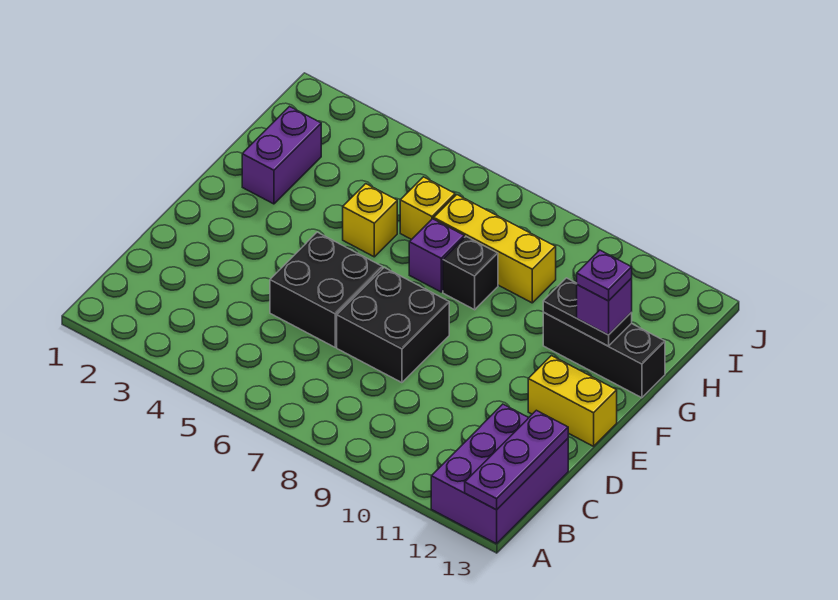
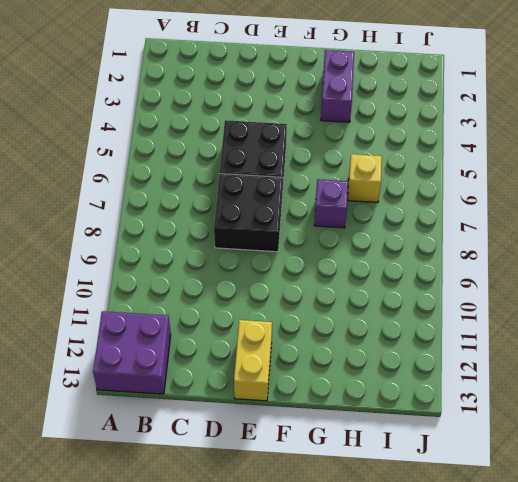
purple 2x2 brick [93,311,171,394] -> purple 2x3 brick [431,404,568,544]
purple 1x2 brick [321,50,354,122] -> purple 1x2 brick turned to [242,106,321,204]
none -> yellow 1x1 brick [343,184,397,257]
none -> black 1x1 brick [443,237,498,310]
none -> black 1x3 brick [543,312,665,398]

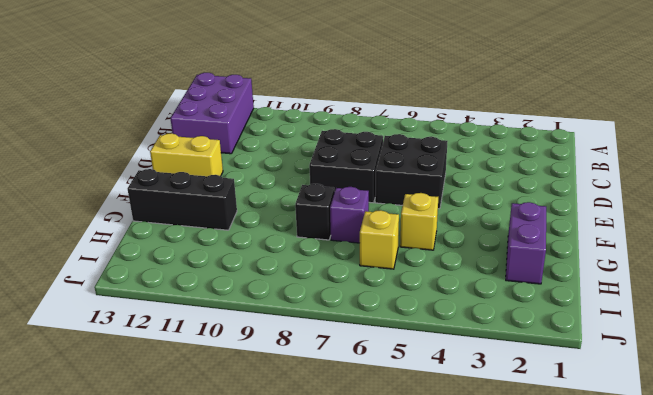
none -> yellow 1x3 brick [434,195,556,303]
none -> purple 1x3 plate [465,410,568,510]
none -> black 1x2 plate [543,278,632,346]

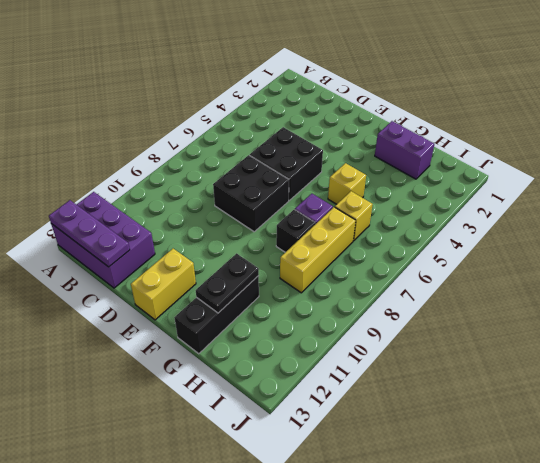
none -> purple 1x1 brick [577,278,632,335]
none -> purple 1x1 plate [577,250,632,301]

